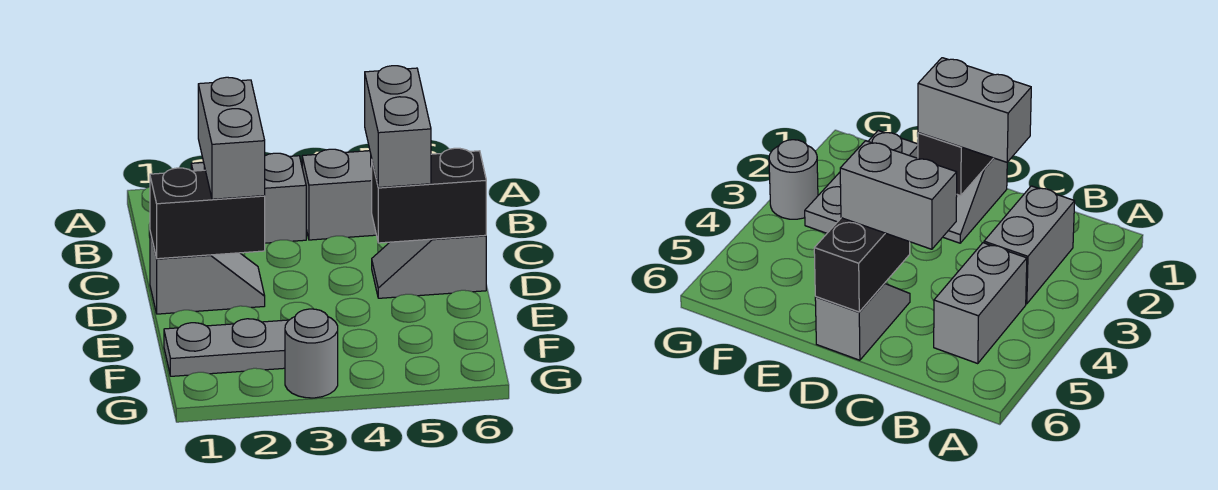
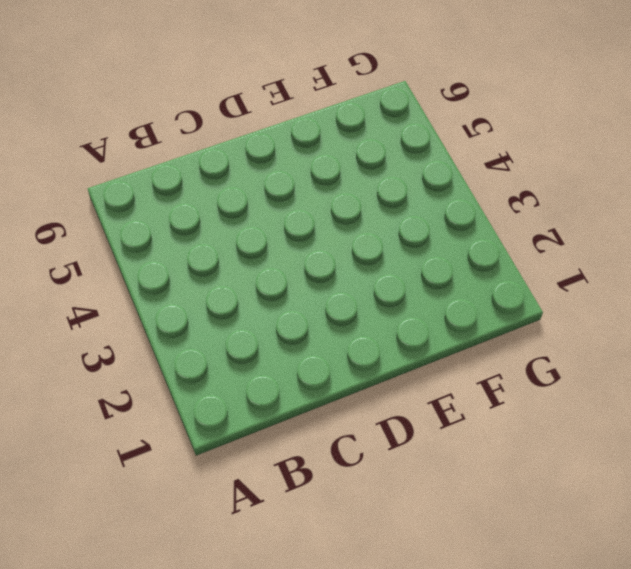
none -> grey 1x2 brick [191,153,306,243]
none -> grey 1x2 brick [302,149,376,240]

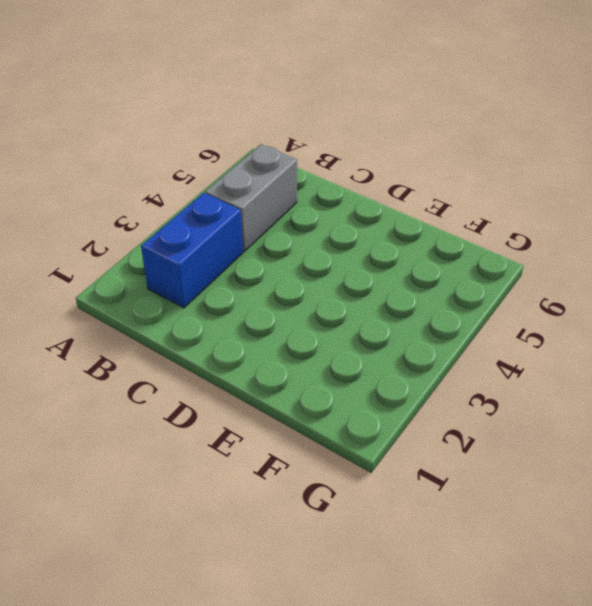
blue 1x2 brick [141,193,243,308] -> grey 1x2 brick [191,153,306,243]
none -> grey 1x2 slope [150,232,265,314]
none -> grey 1x2 slope [372,235,486,298]

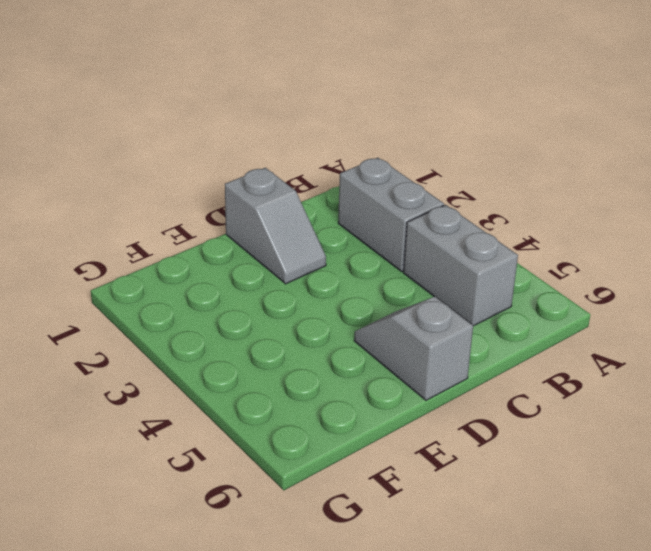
none -> grey 1x3 plate [164,319,289,376]
none -> grey 1x1 round brick [285,309,338,398]

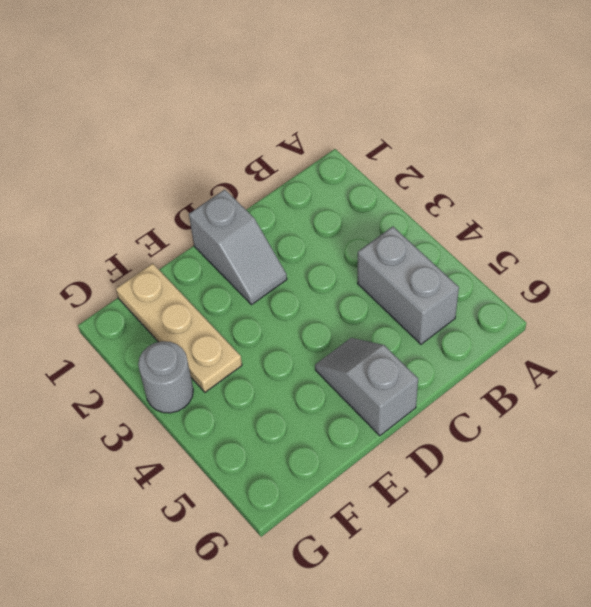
tan 1x3 plate [116,263,242,392] -> grey 1x3 plate [164,319,289,376]
none -> grey 1x2 brick [191,153,306,243]
none -> black 1x2 brick [150,168,265,259]

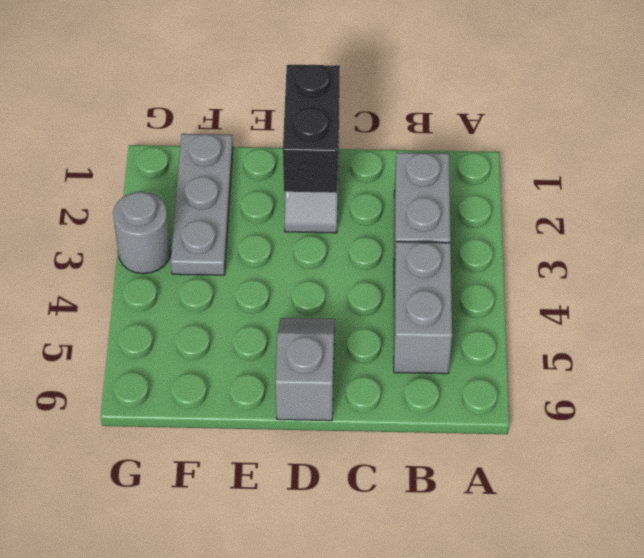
none -> black 1x2 brick [372,148,486,243]
none -> grey 1x2 brick [198,77,265,199]

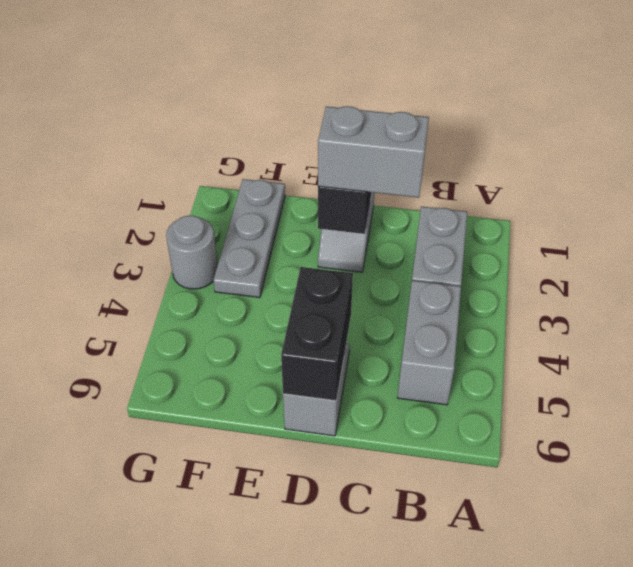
none -> grey 1x2 brick [365,66,431,188]

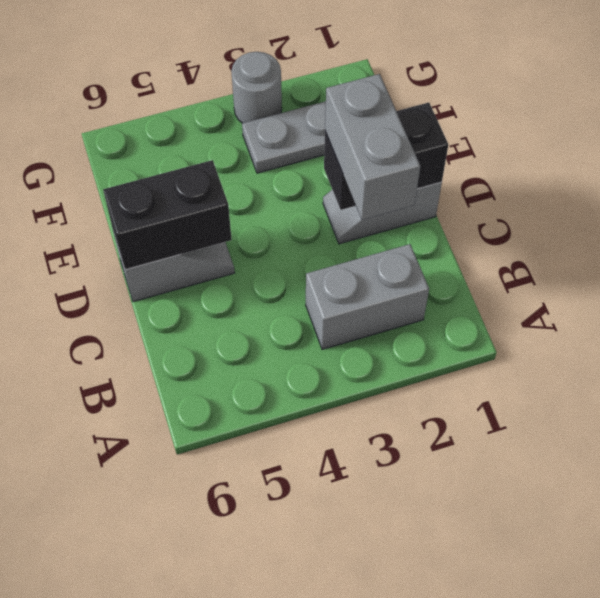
none -> grey 1x2 brick [302,149,376,240]
none -> grey 1x2 brick [365,66,431,188]

